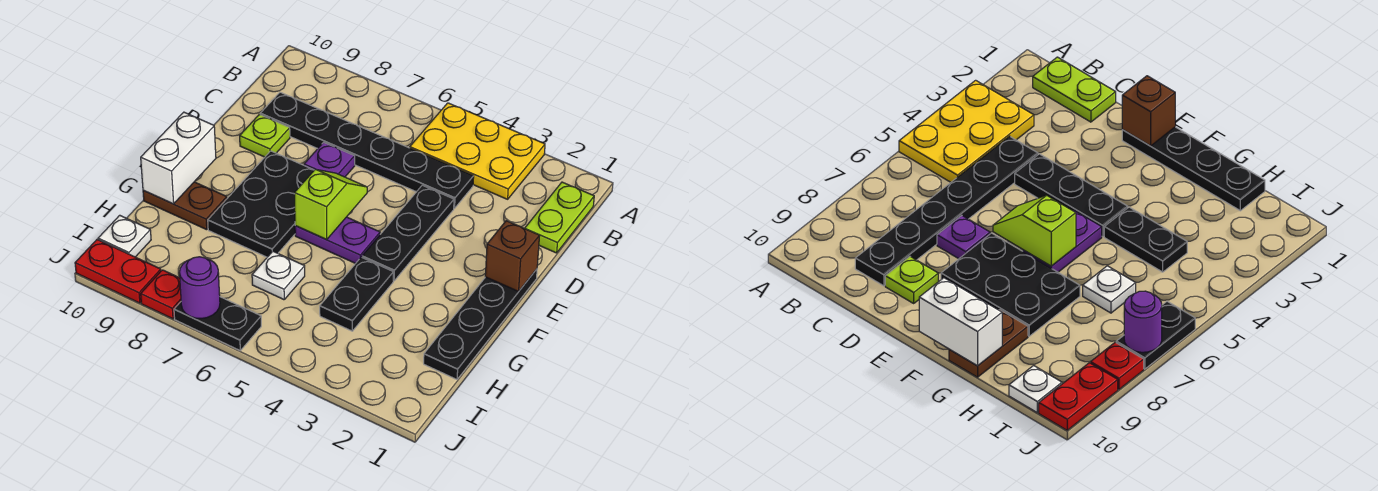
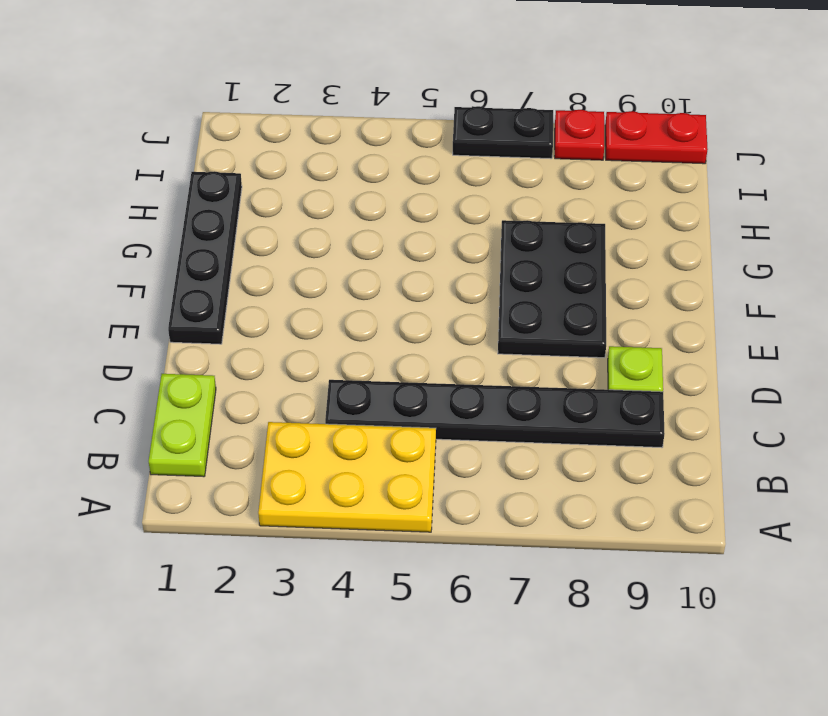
none -> black 1x3 plate [362,185,454,281]
none -> purple 1x1 plate [304,142,355,177]
none -> purple 1x2 plate [295,217,380,264]

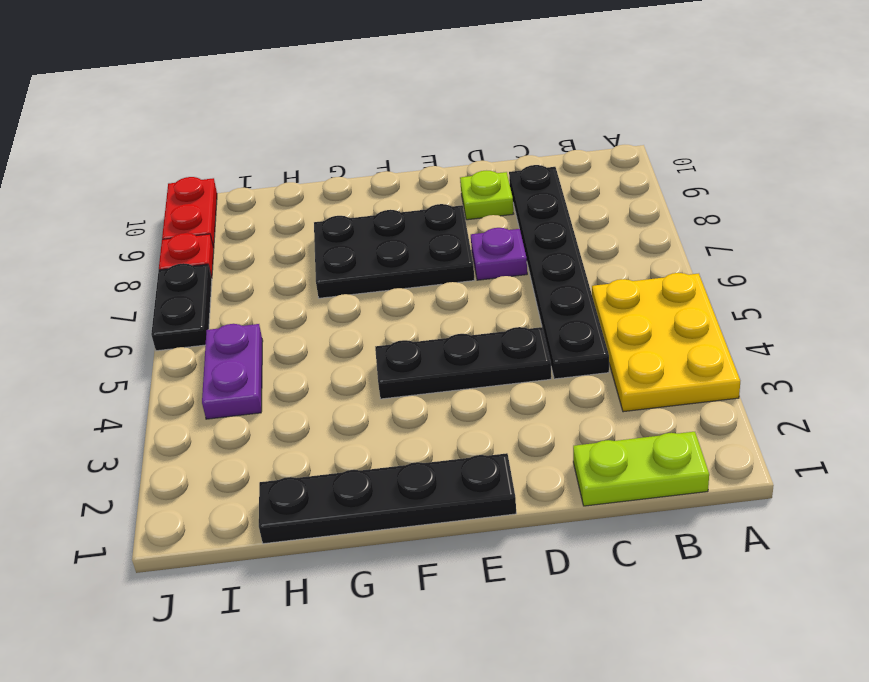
purple 1x2 plate [202,324,263,419] -> purple 1x2 plate moved to [295,217,380,264]
none -> black 1x2 plate [320,257,393,331]
none -> brown 1x2 plate [143,182,227,230]
none -> white 1x1 plate [252,251,305,300]

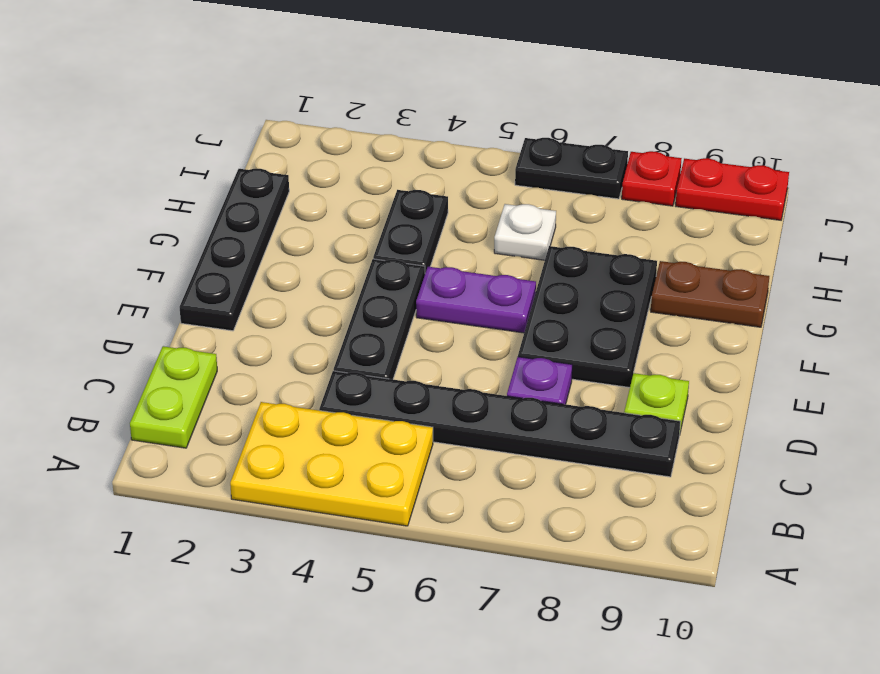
none -> white 1x1 plate [98,215,151,257]
none -> brown 1x1 brick [485,221,540,292]
none -> lime 1x2 slope [295,169,367,240]

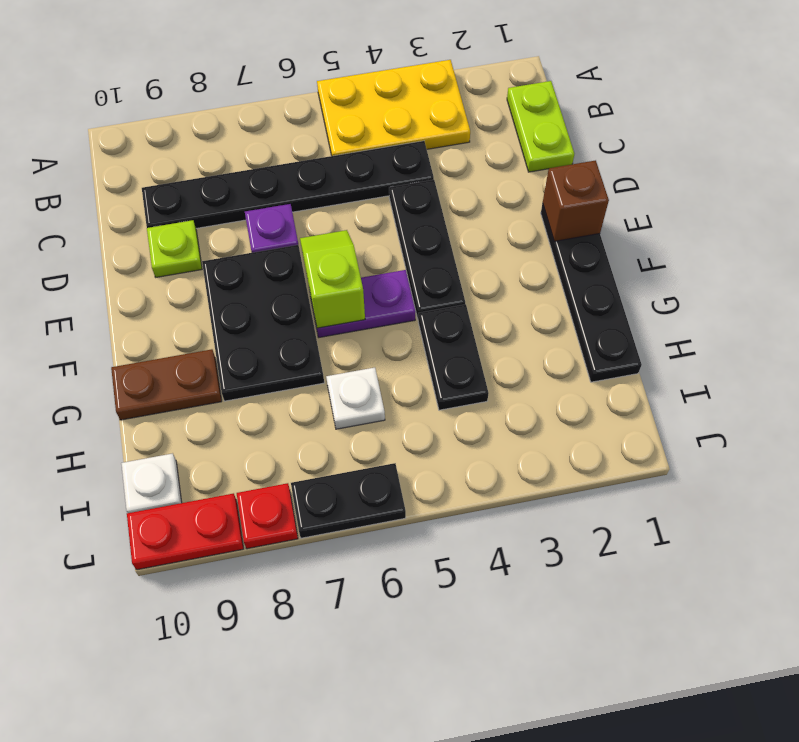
none -> white 1x2 brick [141,112,216,204]
none -> purple 1x1 round brick [179,257,220,319]

